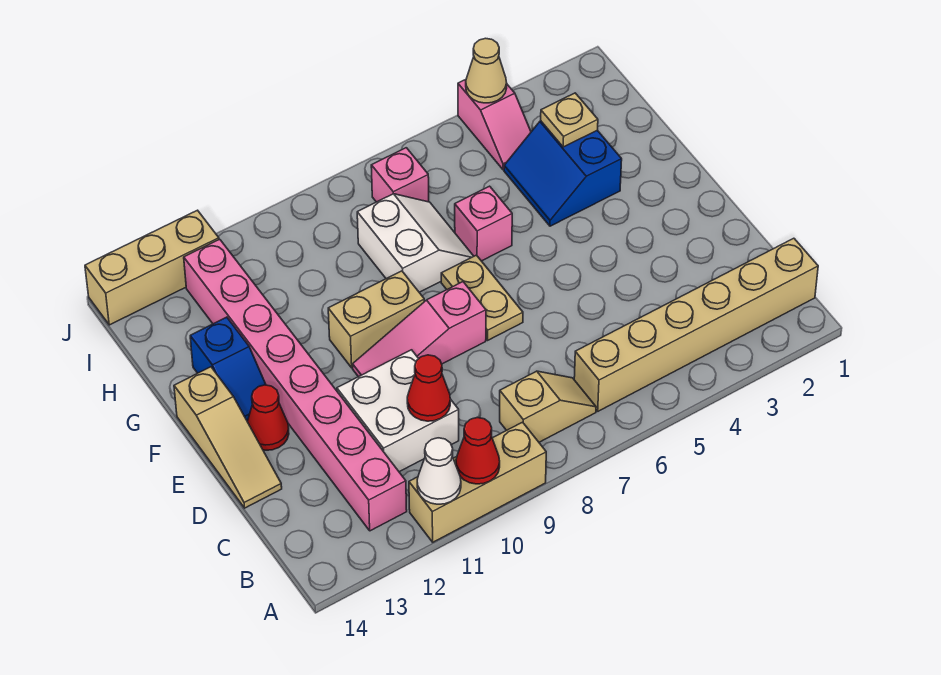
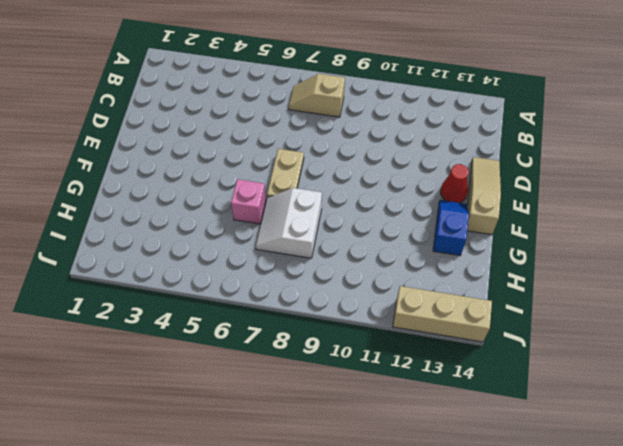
none -> tan 1x3 brick [409,422,546,542]
none -> tan 1x6 brick [574,238,818,411]
none -> pink 1x8 brick [184,239,407,531]

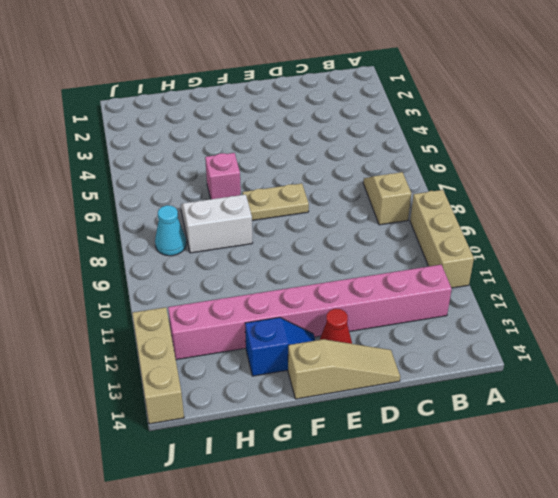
cyan 1x1 cone [155,205,186,256] -> none
none -> tan 1x6 brick [574,238,818,411]
none -> white 2x2 brick [337,350,459,472]
none -> pink 1x3 slope [353,282,486,377]

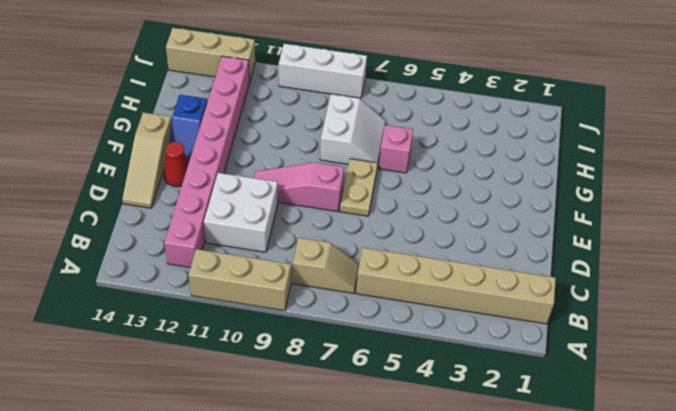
white 1x3 brick [279,44,367,98] -> none
none -> tan 1x2 brick [328,271,425,368]
none -> blue 2x2 slope [504,121,622,226]
none -> pink 1x2 slope [458,80,531,170]

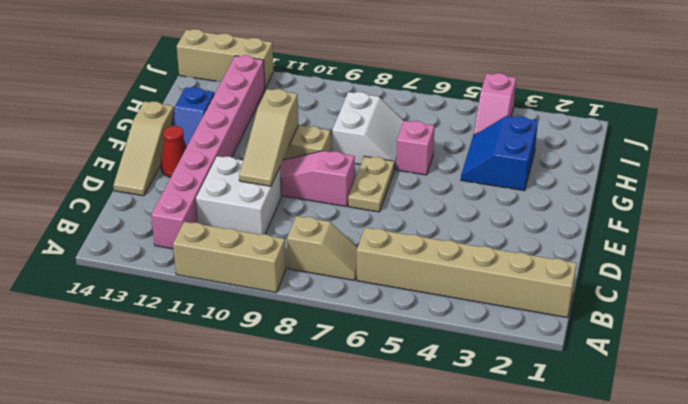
tan 1x3 slope [239,89,299,186] -> none
none -> pink 1x1 brick [371,148,429,202]
none -> red 1x1 cone [456,418,500,484]
none -> white 1x1 cone [417,438,461,504]

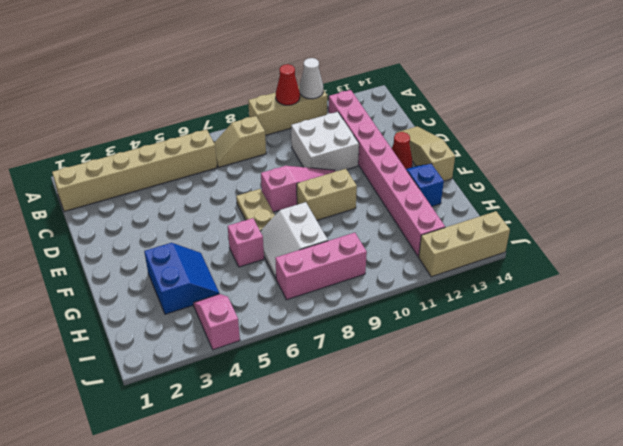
pink 1x3 brick [275,233,367,300] -> pink 1x1 brick [371,148,429,202]
none -> red 1x1 cone [407,355,450,421]
none -> tan 1x1 plate [541,93,598,147]
none -> tan 1x1 cone [466,38,507,103]

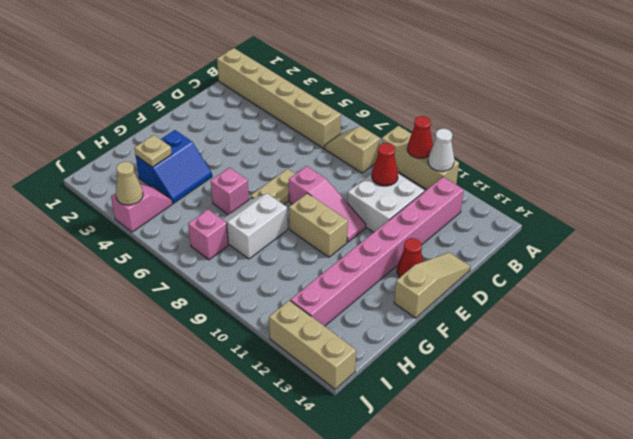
none -> blue 1x2 slope [190,317,266,421]

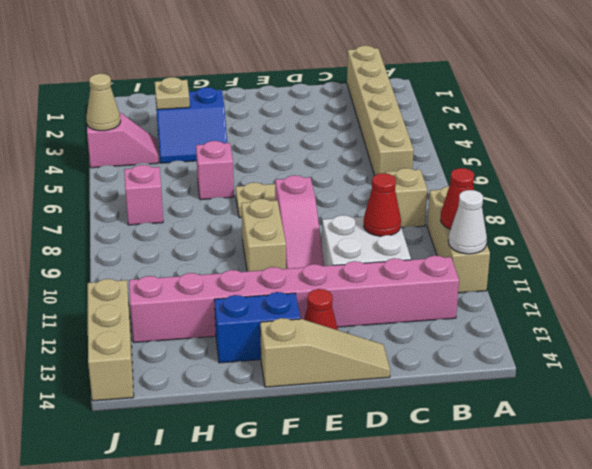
blue 1x2 brick [214,292,300,363] -> blue 1x2 slope [190,317,266,421]
none -> white 2x2 slope [357,194,474,292]

